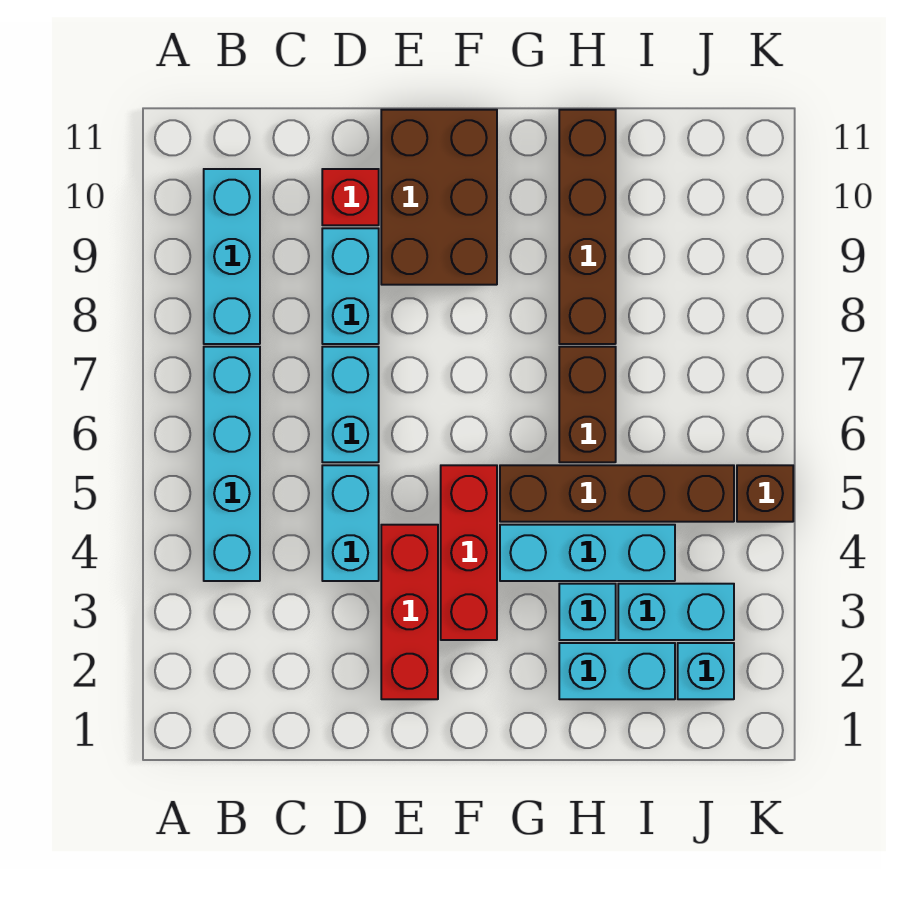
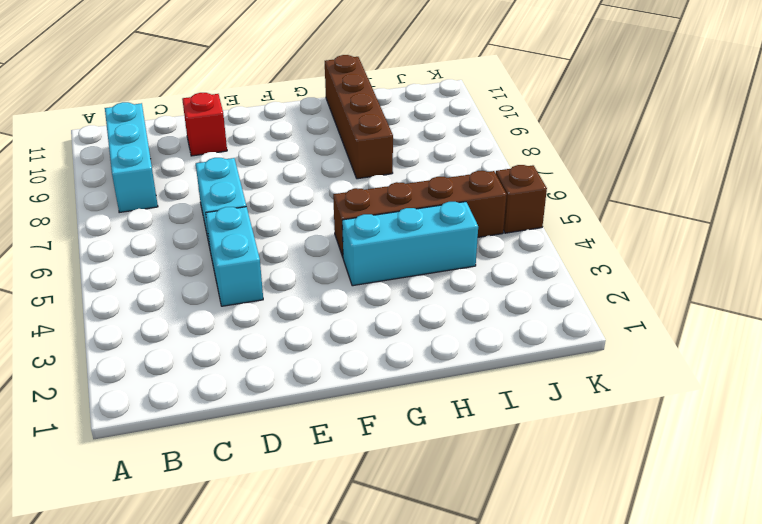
none -> cyan 1x4 brick [204,347,260,581]
none -> cyan 1x2 brick [322,228,379,344]
none -> red 1x3 brick [381,525,438,699]

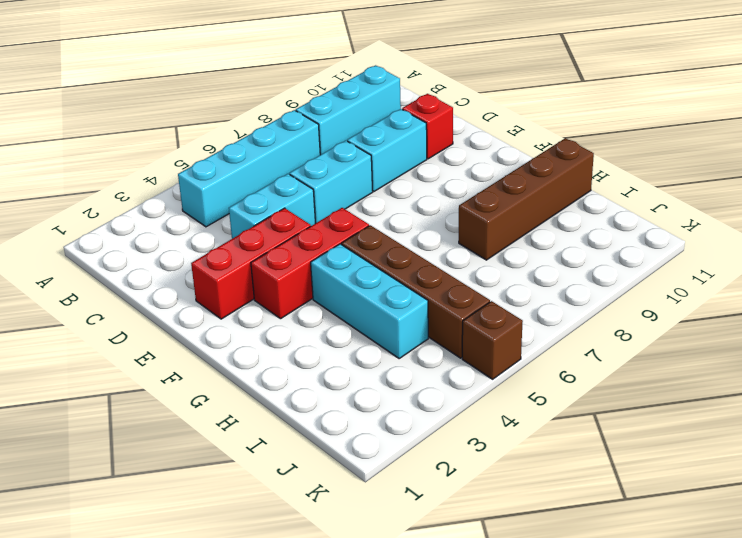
none -> brown 2x3 brick [381,110,497,285]
none -> cyan 1x2 brick [559,643,675,699]
none -> cyan 1x1 brick [559,584,616,640]

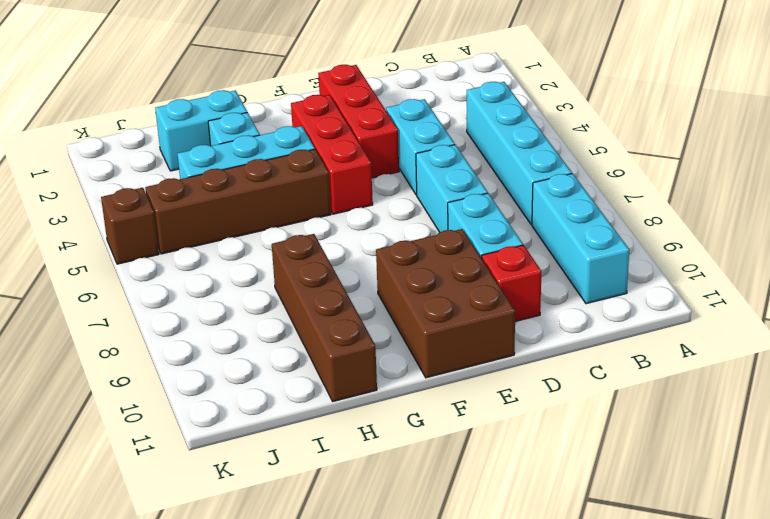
none -> brown 1x2 brick [559,347,616,462]
none -> cyan 1x2 brick [618,584,734,640]
none -> cyan 1x1 brick [678,643,734,699]

